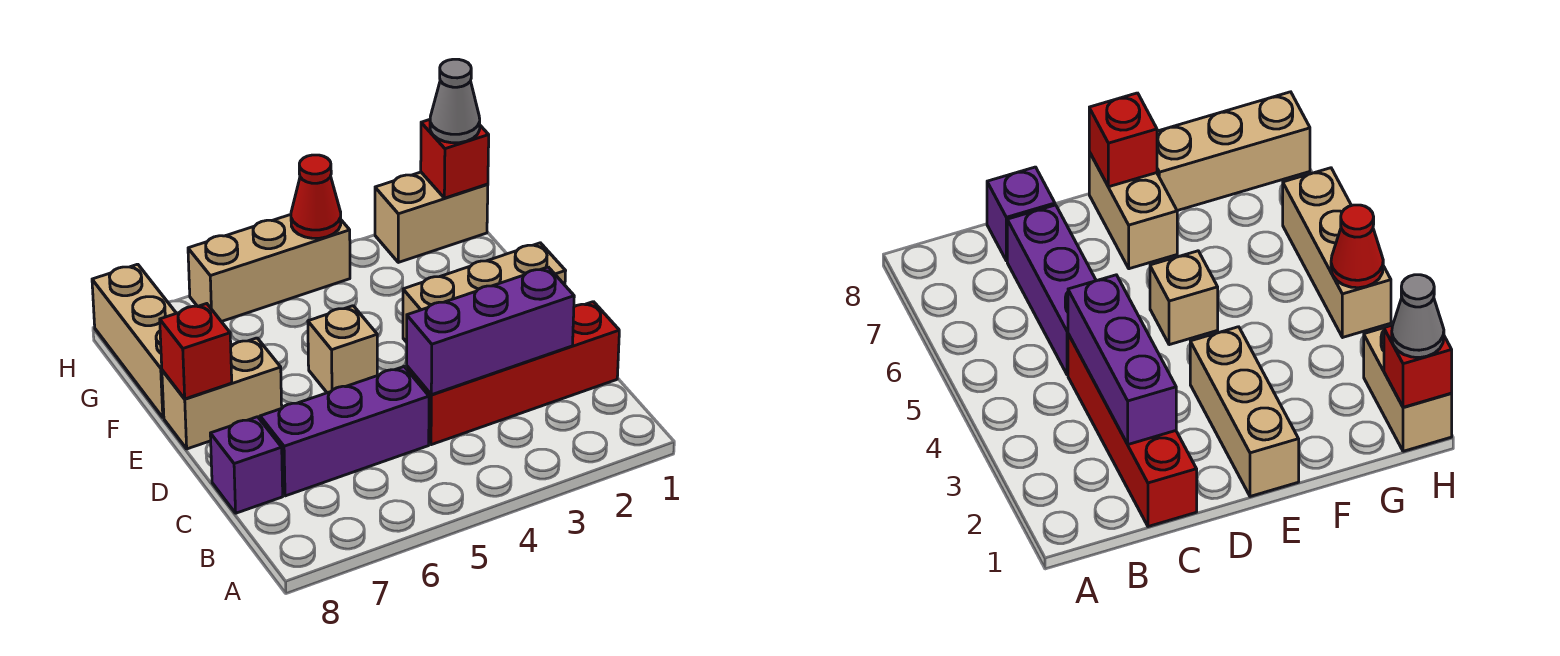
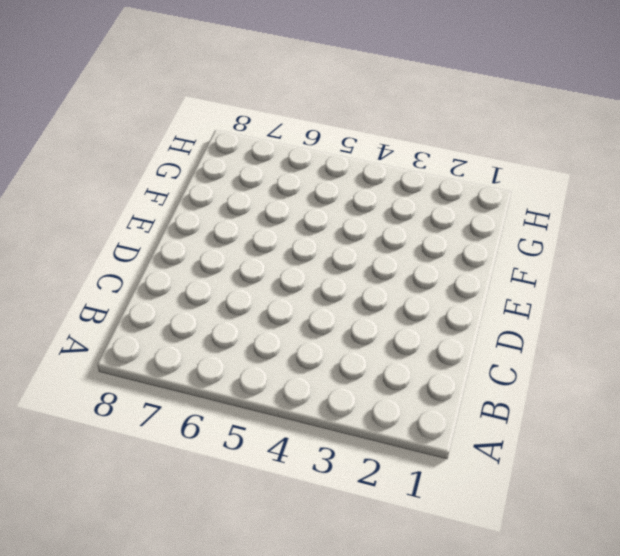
none -> red 1x4 brick [407,302,619,445]
none -> purple 1x3 brick [260,367,429,496]
none -> purple 1x1 brick [210,417,283,513]

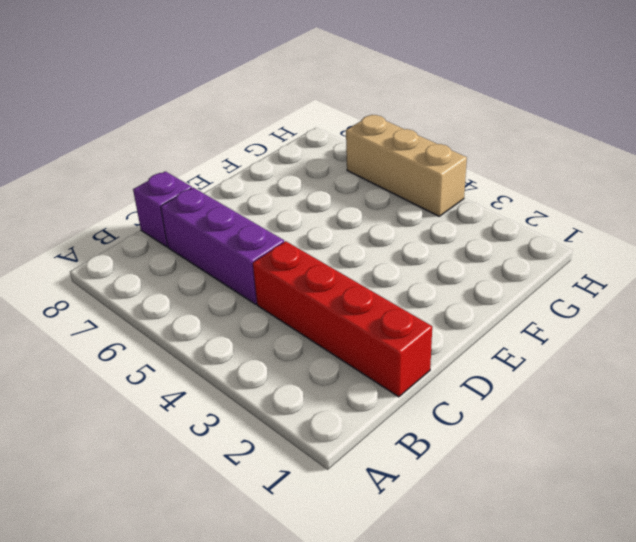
none -> tan 1x3 brick [403,243,565,342]
none -> tan 1x1 brick [308,306,377,393]
none -> tan 1x2 brick [162,338,282,449]

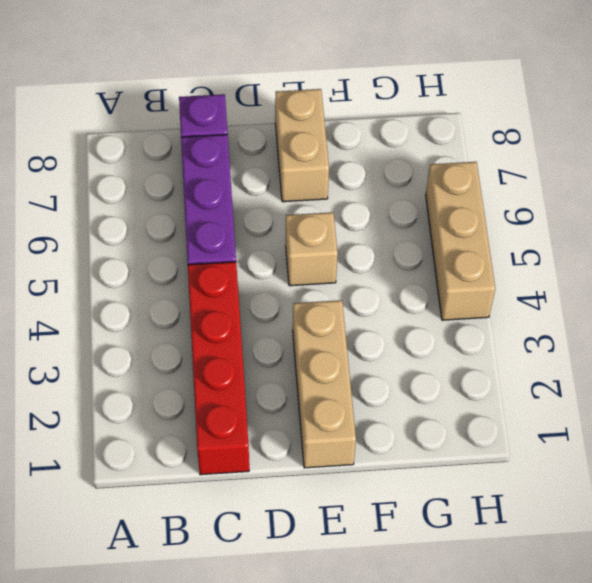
none -> tan 1x3 brick [92,264,176,418]
none -> tan 1x2 brick [375,172,488,262]
none -> purple 1x3 brick [407,267,574,395]

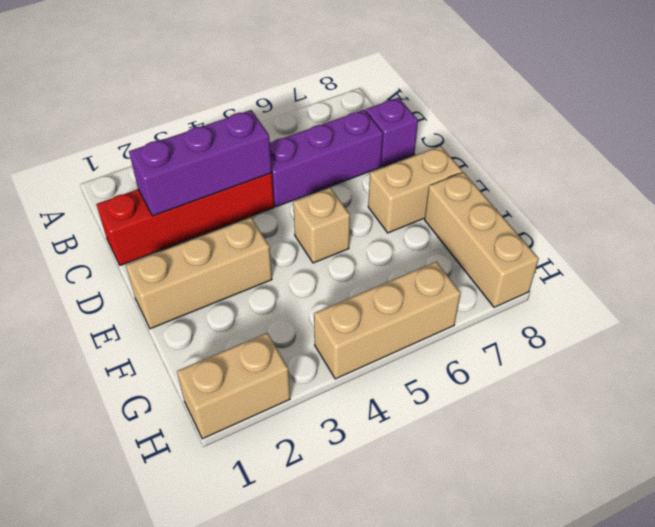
none -> red 1x1 brick [160,304,232,399]
none -> red 1x1 brick [421,120,489,198]
none -> red 1x1 cone [291,155,341,238]

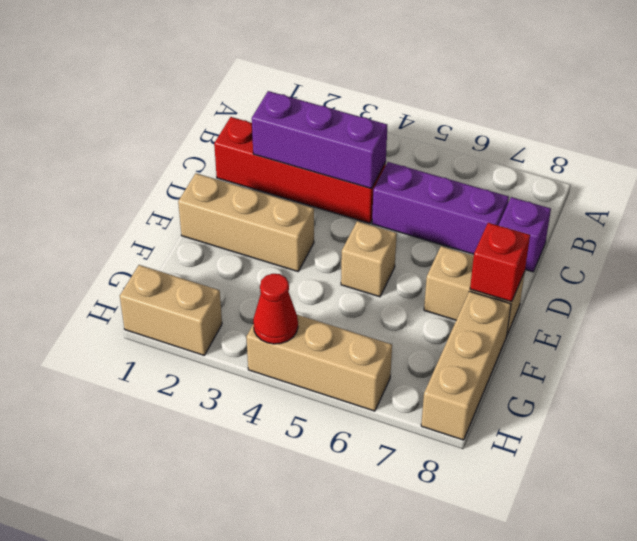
none -> red 1x1 brick [421,120,489,198]
none -> grey 1x1 cone [430,59,480,143]

